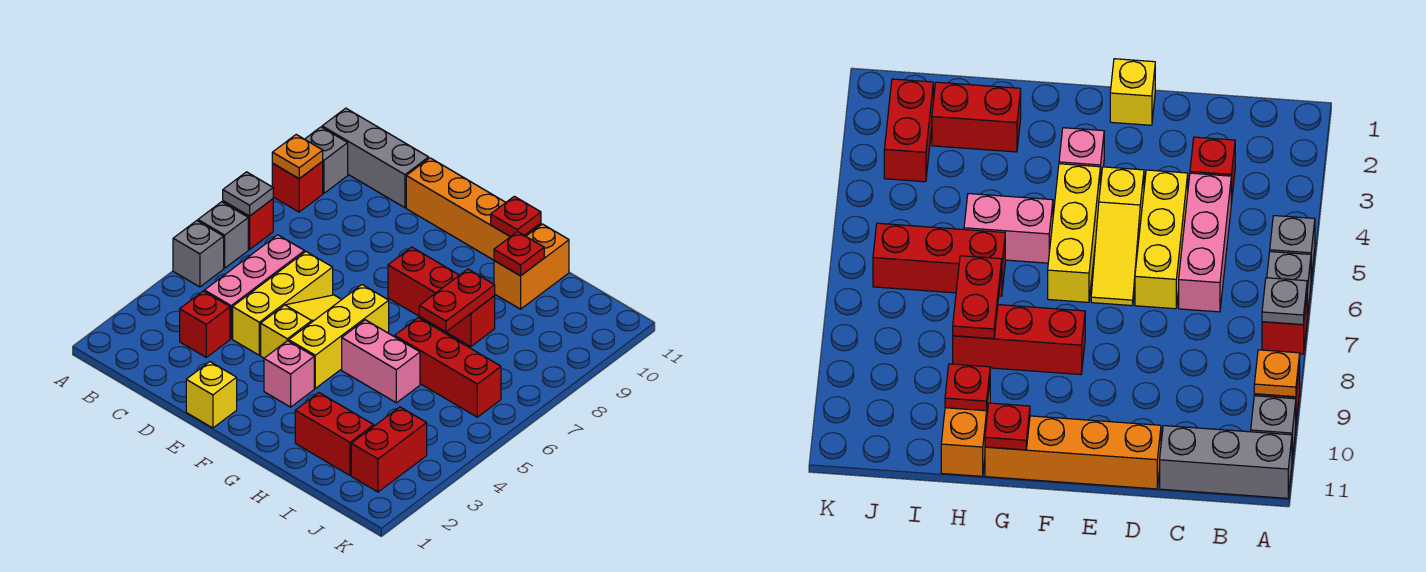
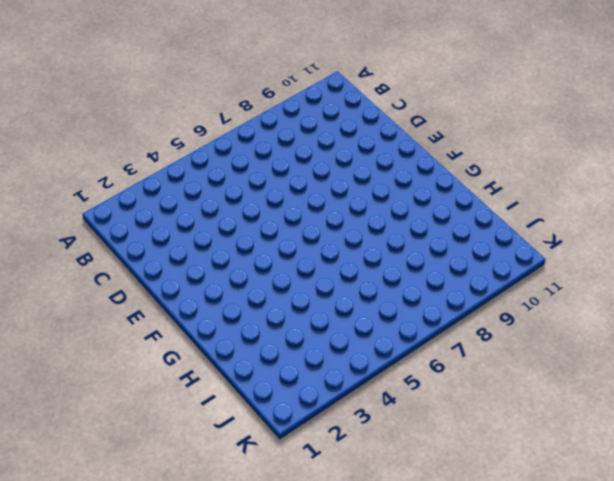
none -> grey 1x1 brick [173,221,224,287]
none -> grey 1x1 brick [198,202,248,268]
none -> red 1x1 brick [223,199,273,250]

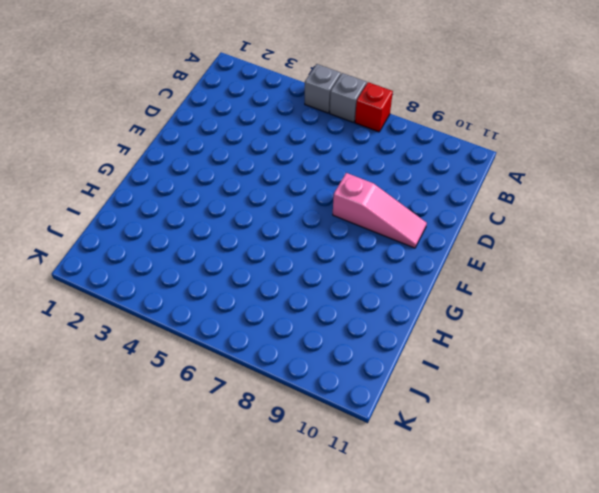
pink 1x3 slope [333,173,427,248] -> none
none -> red 1x1 brick [272,162,323,212]
none -> grey 1x1 brick [305,127,348,193]
none -> grey 1x3 brick [322,108,429,208]

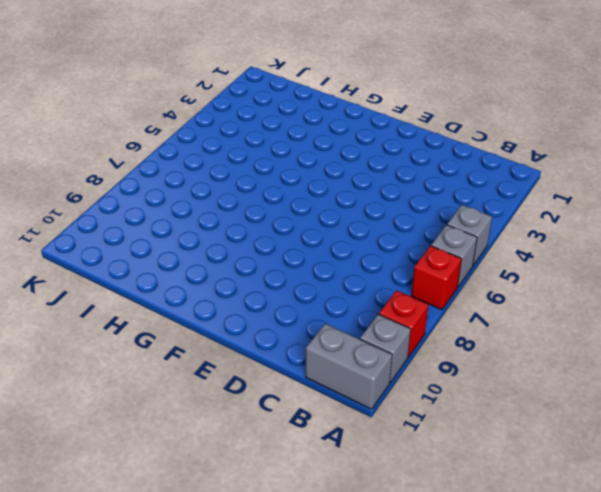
grey 1x2 brick [306,324,392,409] -> grey 1x3 brick [322,108,429,208]
none -> red 1x1 brick [180,291,230,357]
none -> pink 1x3 brick [204,235,305,339]
none -> yellow 1x3 brick [233,252,333,355]

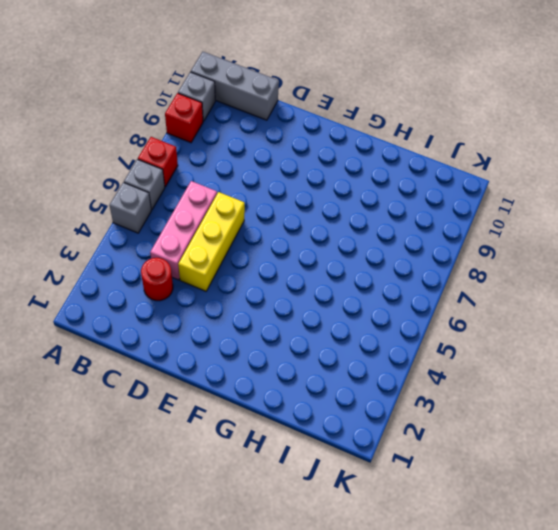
red 1x1 round brick [141,258,173,301] -> red 1x1 brick [180,291,230,357]
none -> orange 1x4 brick [406,158,541,260]
none -> yellow 1x1 brick [186,362,237,428]
none -> yellow 1x3 slope [261,295,342,358]

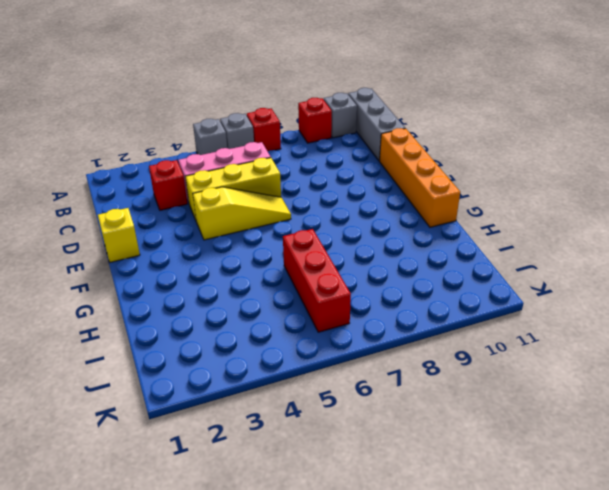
none -> pink 1x1 brick [264,341,314,407]
none -> yellow 1x3 brick [289,285,389,388]
none -> red 1x3 brick [388,247,495,347]

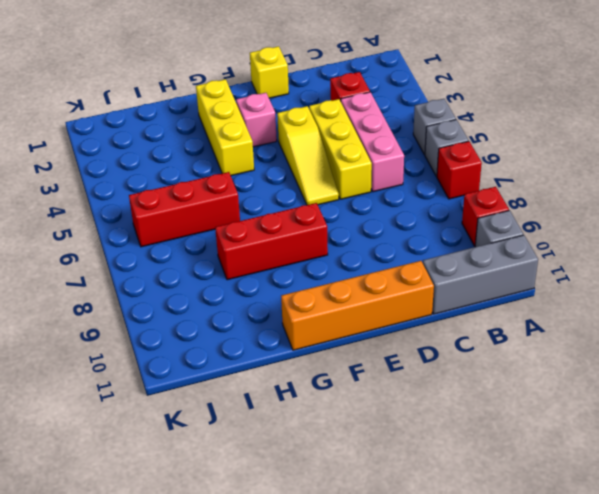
yellow 1x3 brick [196,79,254,176] -> yellow 1x3 brick moved to [289,285,389,388]
none -> pink 1x2 brick [342,320,420,403]
none -> red 1x2 brick [295,393,374,475]
none -> orange 1x2 brick [494,224,569,309]

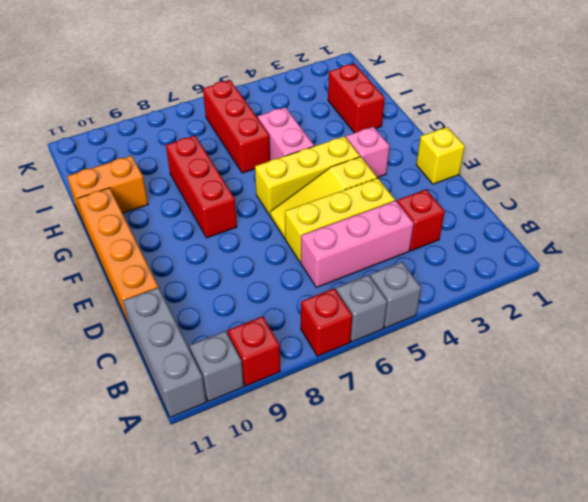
none -> red 1x2 brick [351,407,427,492]
none -> grey 1x1 plate [223,172,273,216]
none -> orange 1x1 plate [272,135,323,179]

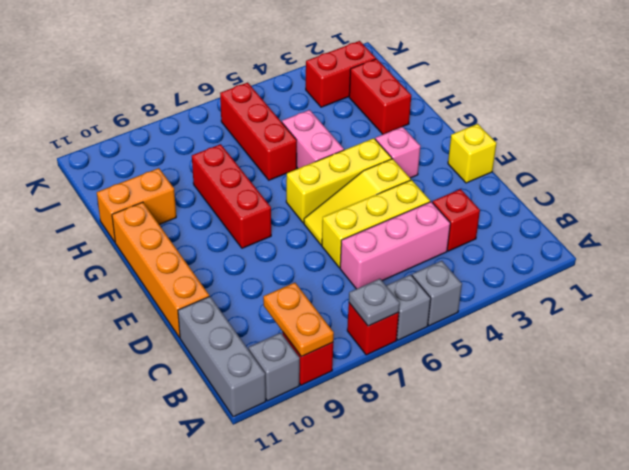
orange 1x2 plate [263,283,334,357] -> orange 1x1 plate [272,135,323,179]
none -> red 1x1 plate [491,196,541,237]
none -> red 1x2 plate [419,269,495,332]
none -> red 1x1 plate [494,231,544,276]

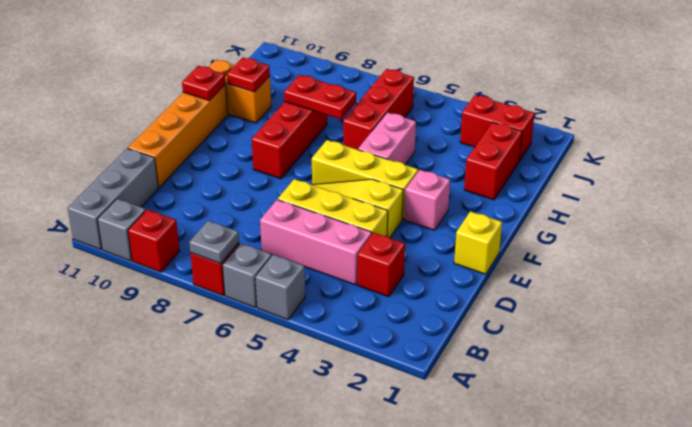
none -> orange 1x1 plate [272,135,323,179]

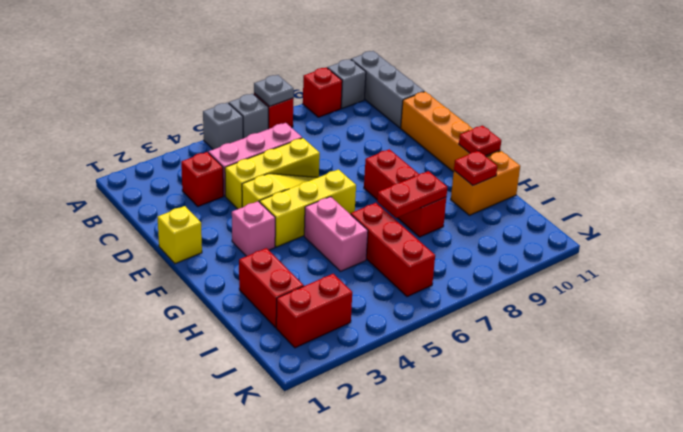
none -> orange 1x1 plate [272,135,323,179]

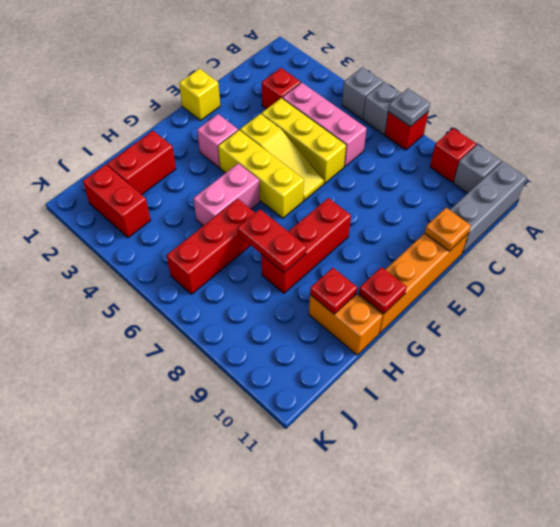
orange 1x1 plate [425,208,471,251] -> orange 1x1 plate moved to [272,135,323,179]

